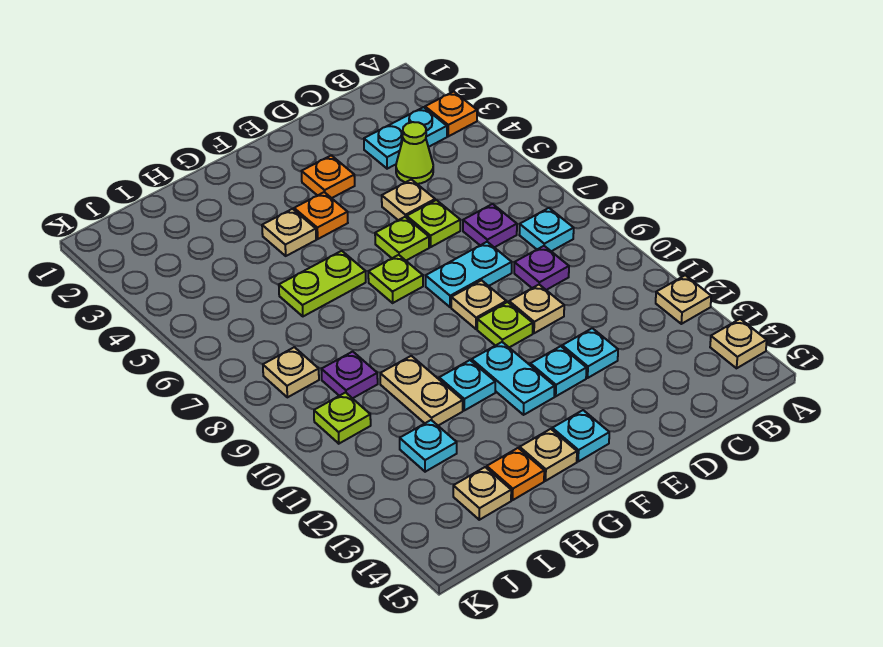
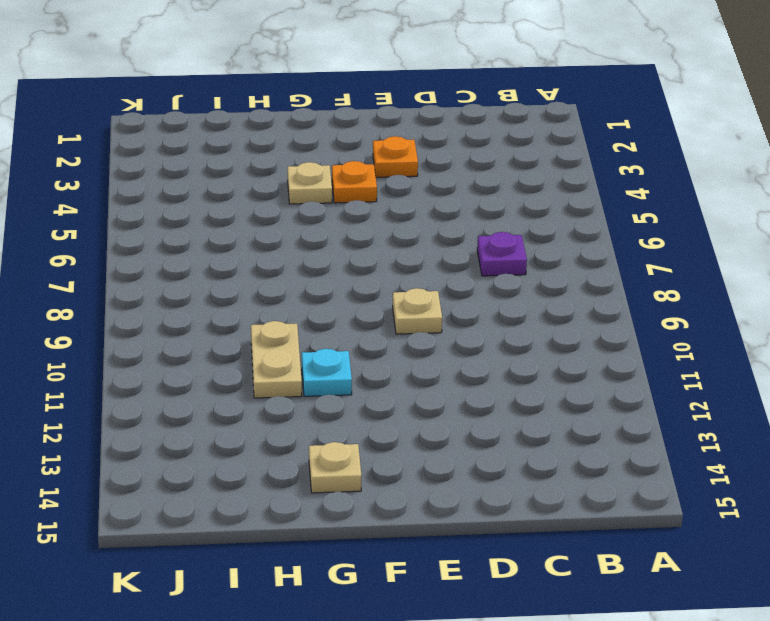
none -> orange 1x1 plate [425,91,477,136]
none -> tan 1x1 plate [656,275,711,324]
none -> tan 1x1 plate [710,319,767,368]
none -> cyan 1x2 plate [364,107,447,169]

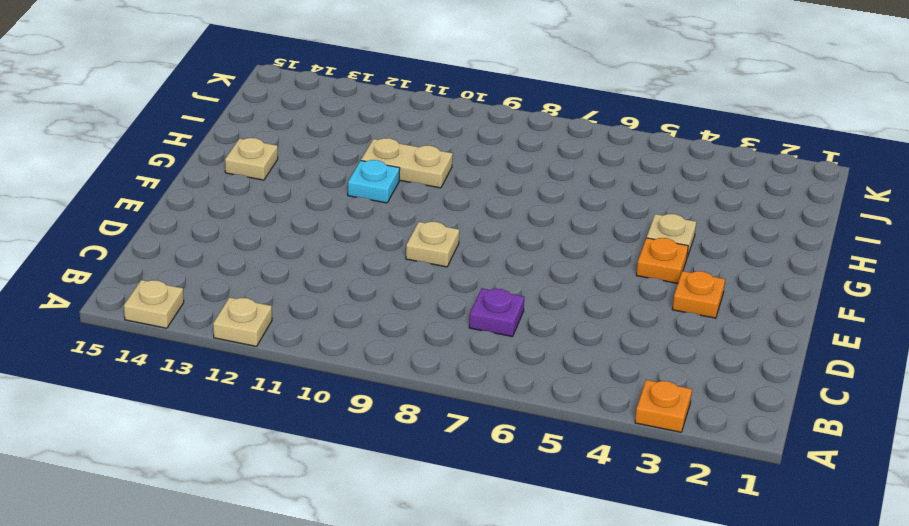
none -> cyan 1x2 plate [364,107,447,169]
none -> cyan 1x1 plate [519,208,574,251]
none -> lime 1x1 cone [396,122,433,184]
none -> purple 1x1 plate [514,246,569,290]

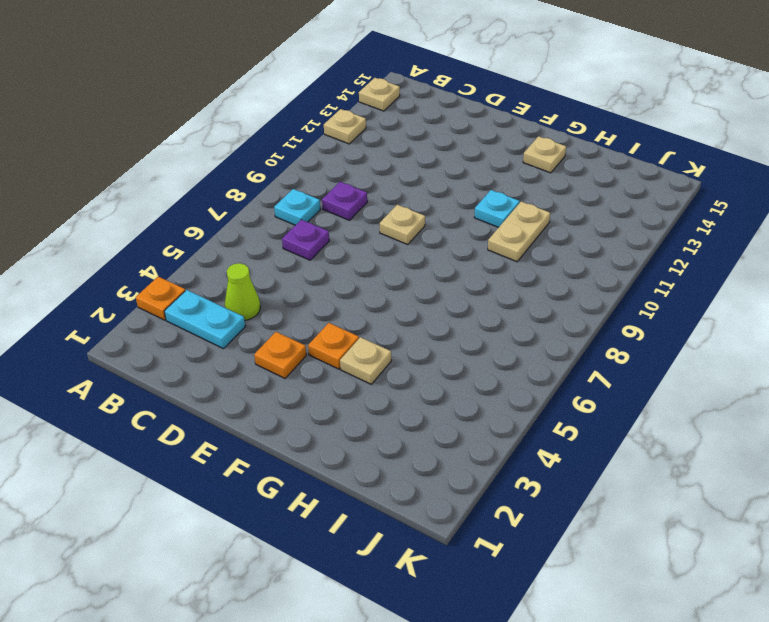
none -> tan 1x1 plate [382,180,435,220]
none -> lime 1x1 plate [407,200,460,247]
none -> cyan 1x2 plate [426,242,512,307]
none -> tan 1x1 plate [509,285,564,333]

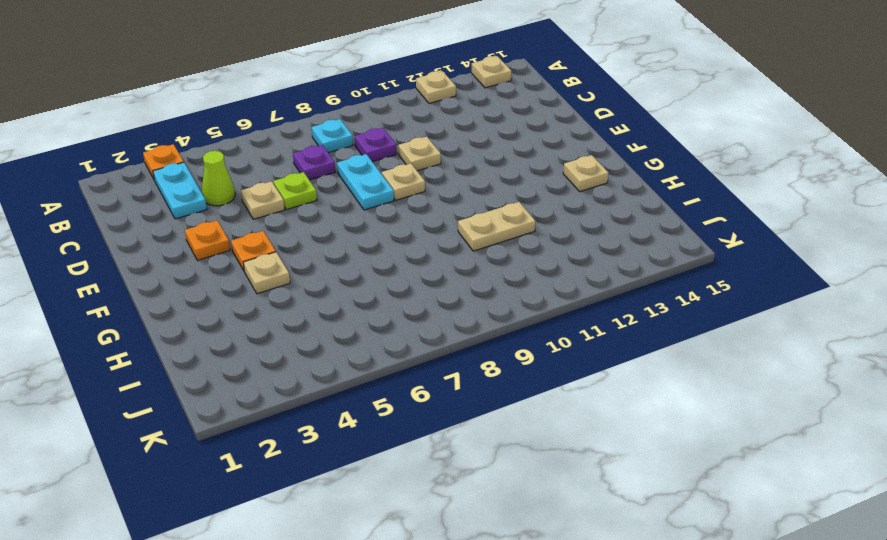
none -> cyan 1x1 plate [562,328,618,378]
none -> lime 1x1 plate [375,217,429,260]
none -> lime 1x1 plate [477,302,533,347]
none -> cyan 1x1 plate [530,346,586,396]

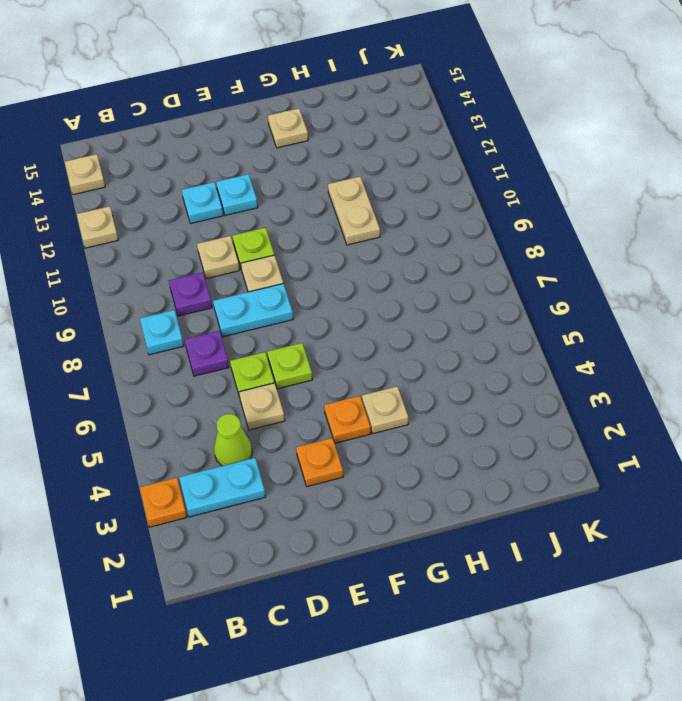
none -> lime 1x1 plate [368,255,423,303]
none -> cyan 1x2 plate [472,342,555,415]
none -> cyan 1x1 plate [552,410,609,461]
none -> lime 1x2 plate [279,251,366,316]

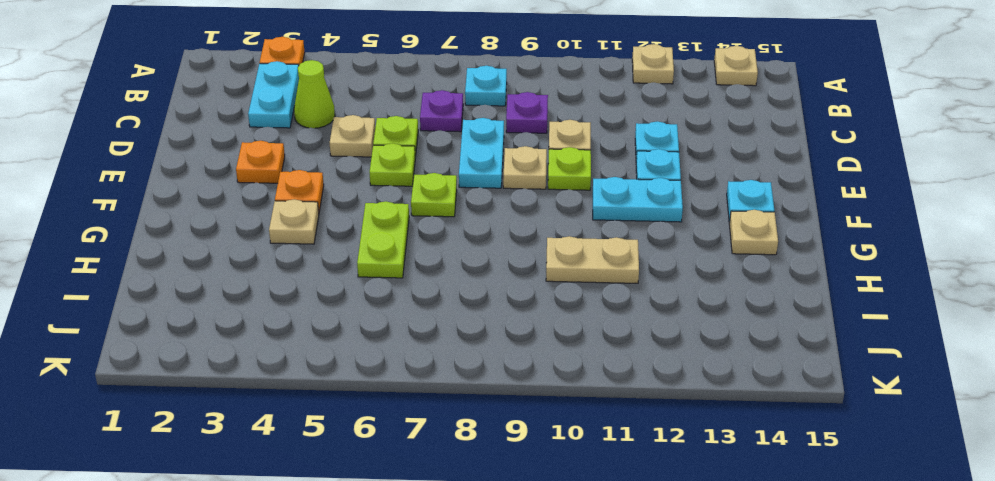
none -> cyan 1x1 plate [439,360,495,410]
none -> orange 1x1 plate [487,448,544,500]
none -> purple 1x1 plate [321,352,378,398]
none -> cyan 1x1 plate [400,420,457,472]

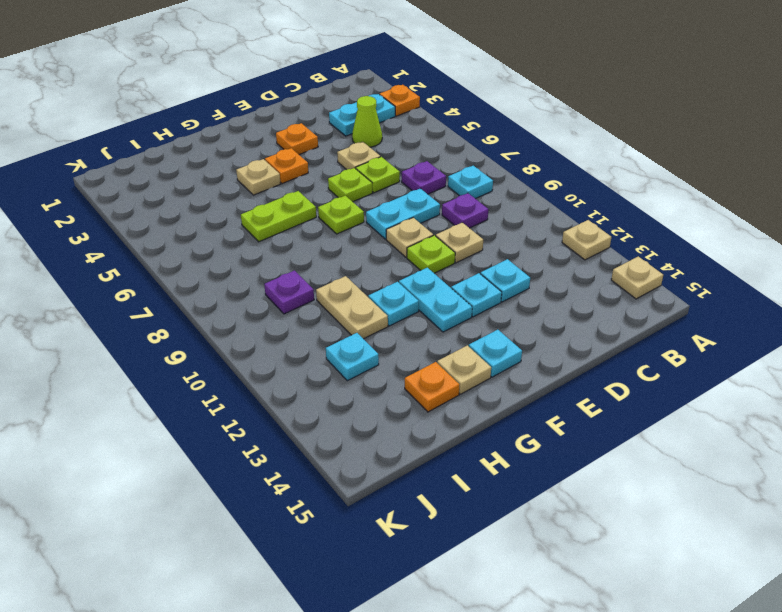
none -> tan 1x1 plate [453,467,511,520]
none -> tan 1x1 plate [263,347,319,397]
none -> lime 1x1 plate [314,393,371,444]

